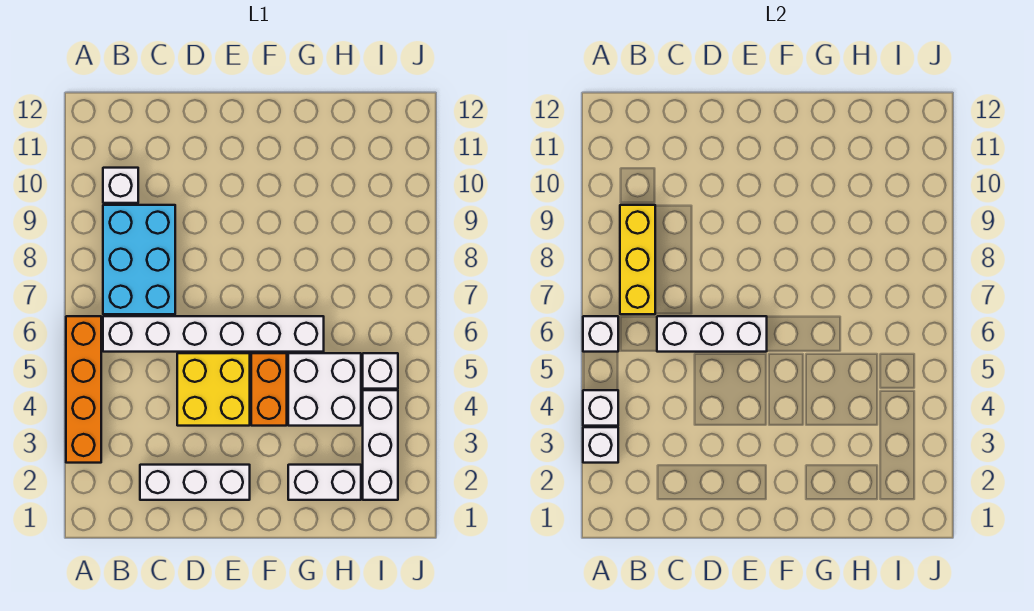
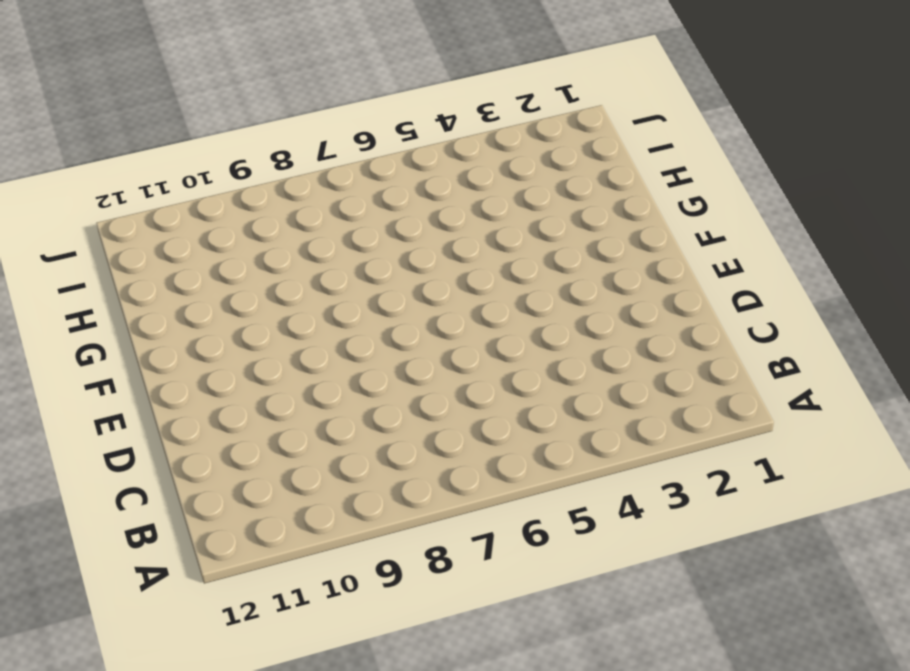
none -> orange 1x4 brick [66,316,101,463]
none -> white 1x6 brick [103,316,324,352]
none -> cyan 2x3 brick [103,205,175,314]

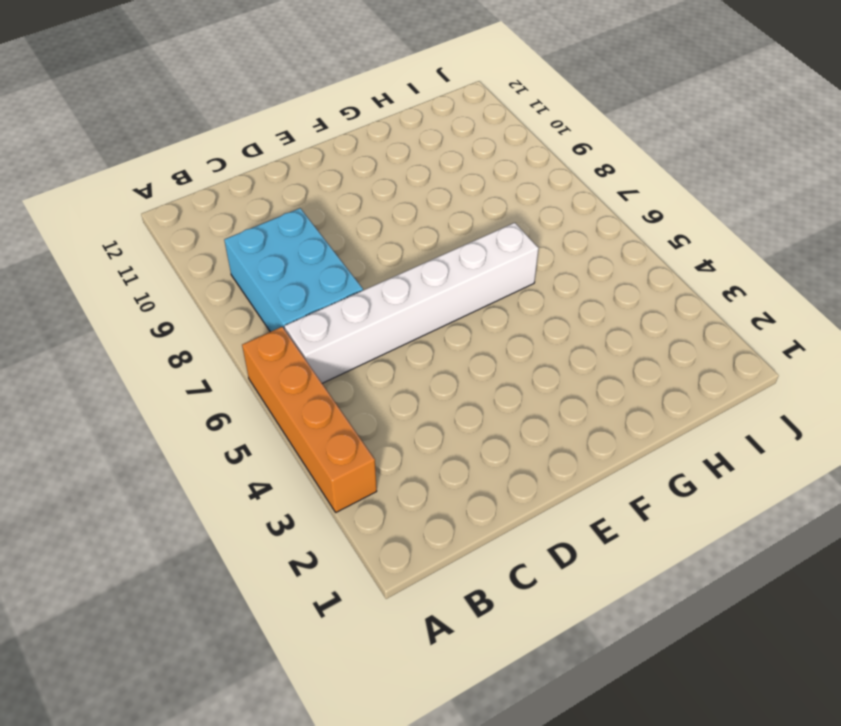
none -> white 1x1 brick [103,168,138,203]
none -> white 1x3 brick [140,465,250,500]
none -> yellow 2x2 brick [177,353,250,426]

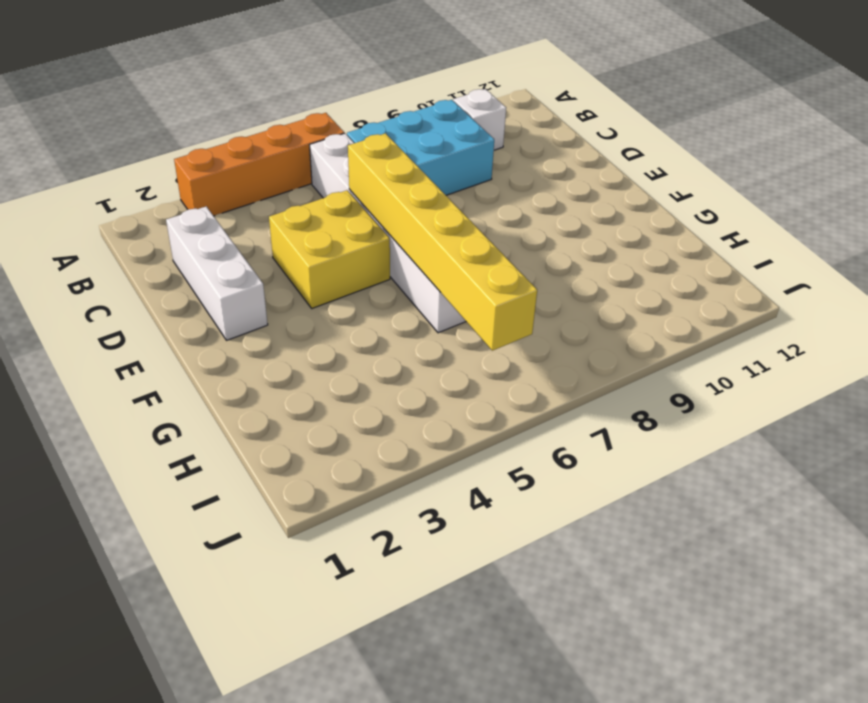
yellow 1x6 brick [348,133,537,351] -> white 1x3 brick [657,316,767,352]
none -> orange 1x2 brick [251,353,287,426]
none -> white 1x2 brick [288,465,361,500]
none -> white 2x2 brick [288,353,361,426]

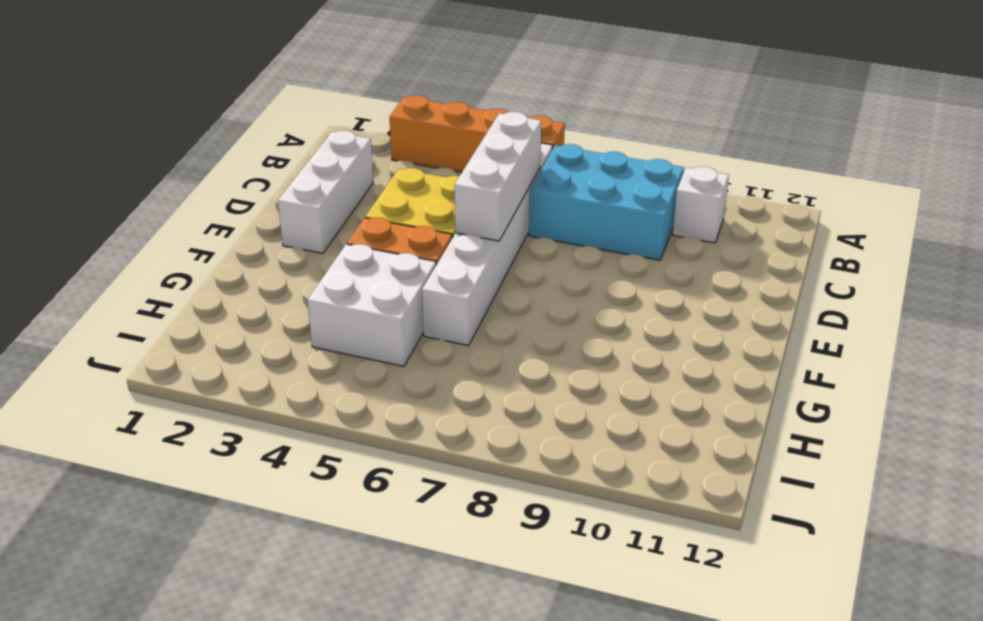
none -> white 1x2 brick [288,465,361,500]
none -> white 1x3 brick [363,390,398,500]
none -> white 1x1 brick [363,353,398,389]

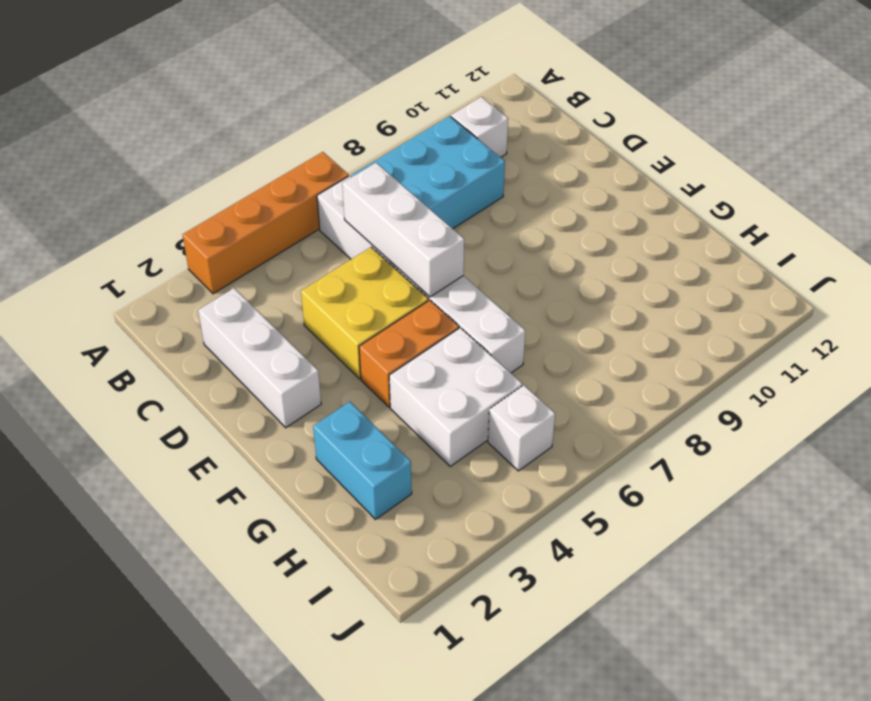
cyan 1x2 brick [313,402,412,519] -> white 1x2 brick [288,465,361,500]
none -> white 1x3 brick [363,390,398,500]
none -> white 1x1 brick [583,427,618,463]
none -> white 1x1 brick [583,390,618,426]

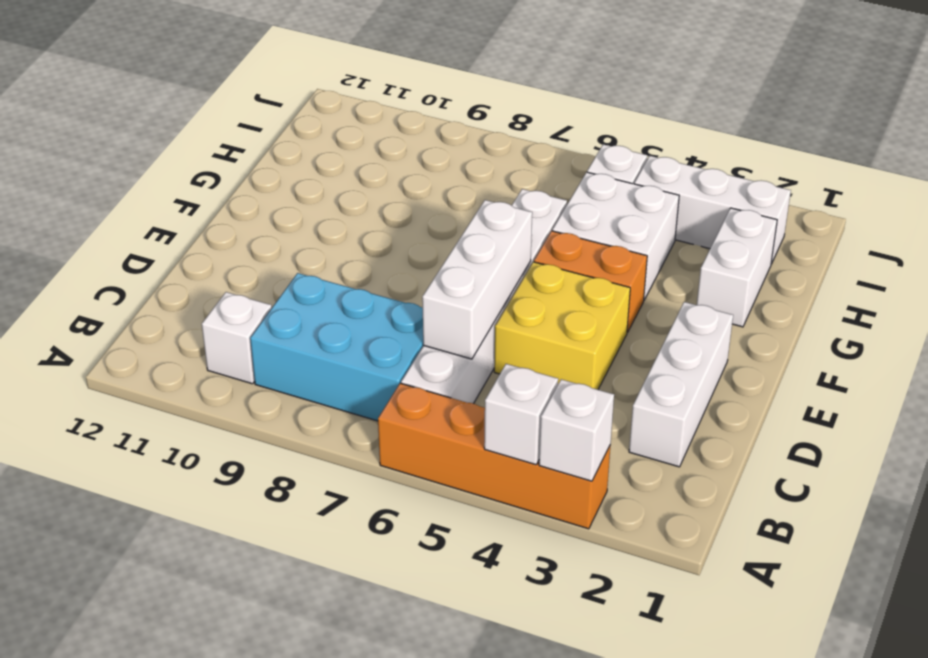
none -> white 1x1 brick [583,316,618,352]
none -> yellow 1x3 brick [620,205,655,314]

